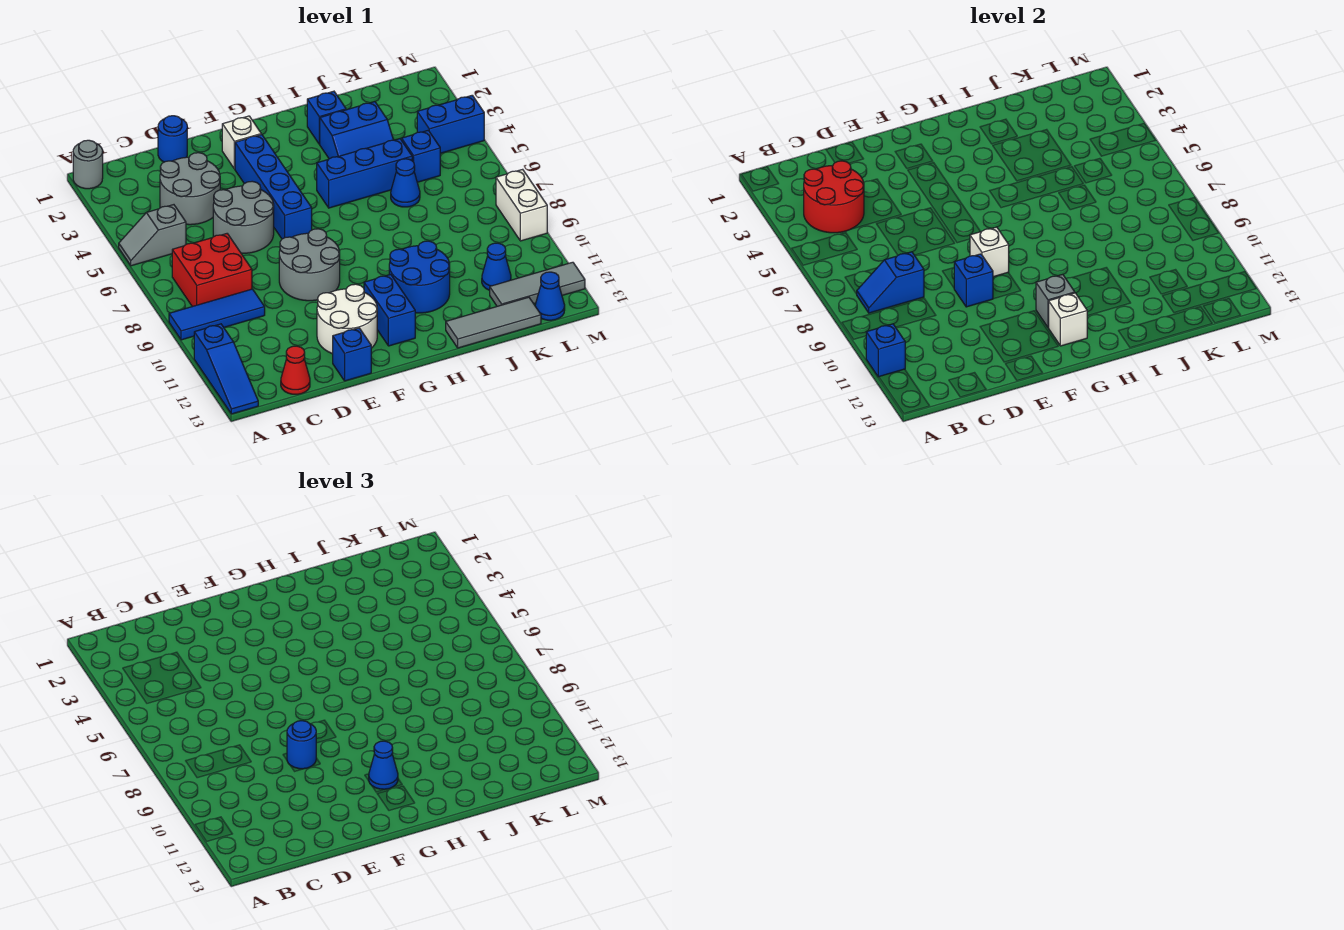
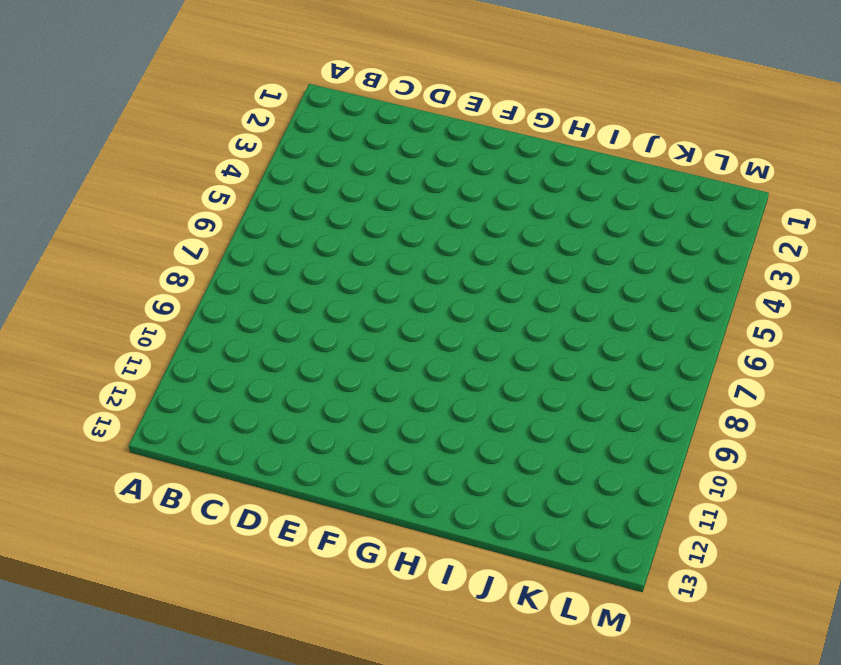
none -> grey 1x1 round brick [73,140,103,189]
none -> grey 1x2 slope [119,205,186,266]
none -> blue 1x3 tile [169,289,265,340]
none -> blue 1x3 slope [194,324,258,414]

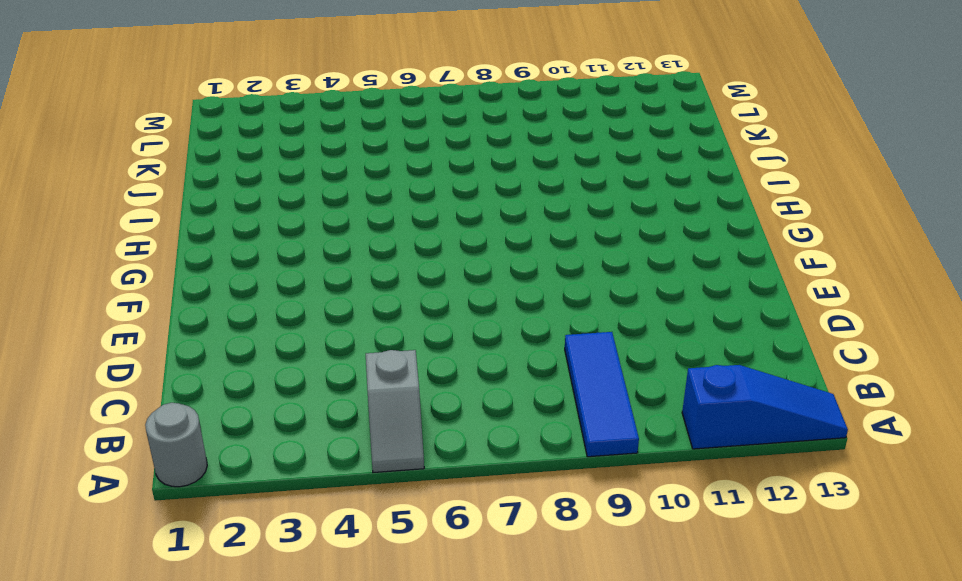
none -> red 2x2 brick [172,234,252,307]
none -> grey 2x2 round brick [160,153,220,225]
none -> red 1x1 cone [281,346,310,394]
none -> blue 1x1 round brick [158,116,187,162]

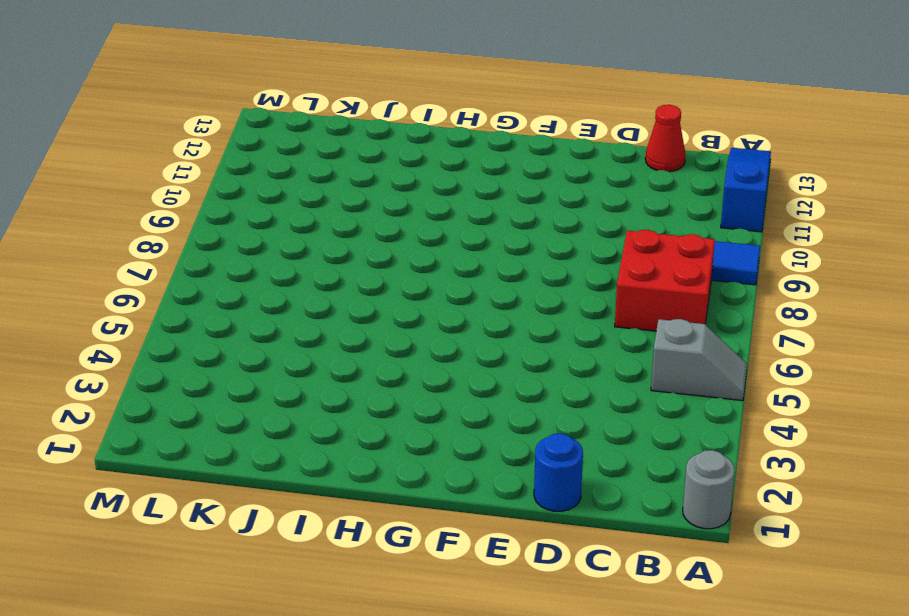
none -> grey 2x2 round brick [160,153,220,225]
none -> grey 2x2 round brick [213,181,274,253]
none -> grey 2x2 round brick [279,229,340,301]
none -> white 2x2 round brick [317,284,377,354]

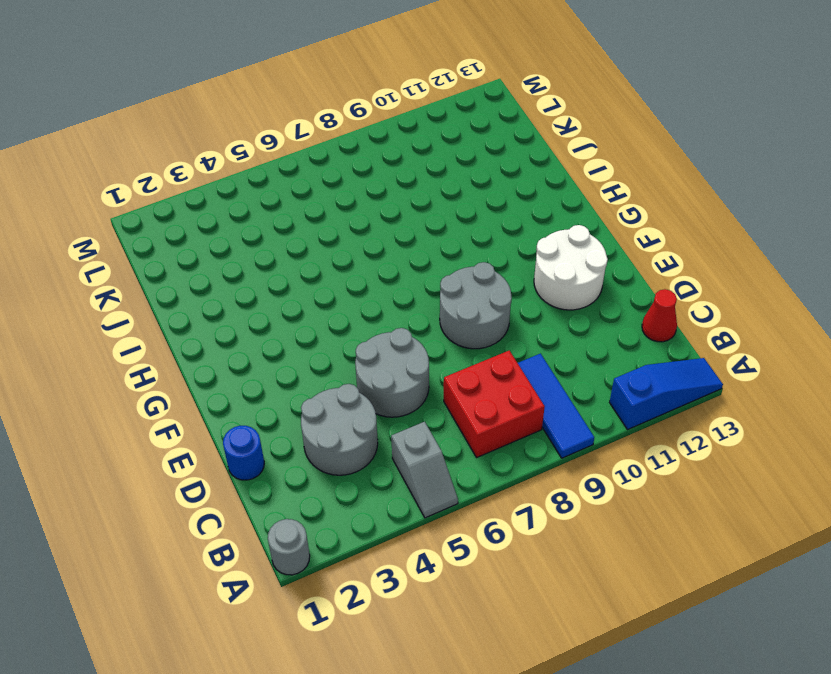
none -> blue 1x1 brick [333,328,371,381]
none -> white 1x1 brick [222,116,261,169]
none -> blue 1x4 brick [235,134,312,239]
none -> blue 1x2 brick [364,274,415,346]

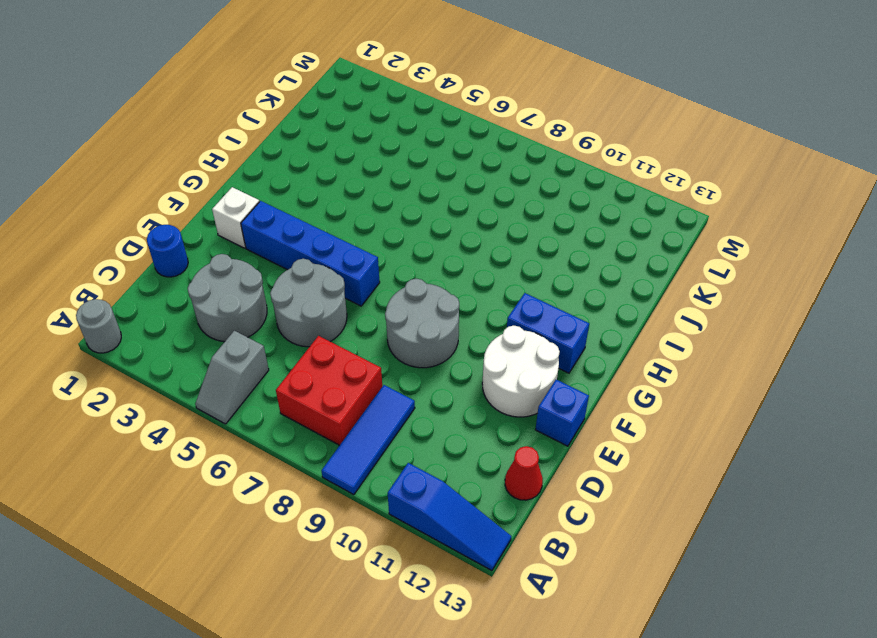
none -> blue 1x3 brick [317,139,412,208]
none -> blue 2x2 round brick [389,241,450,313]
none -> blue 1x1 brick [307,91,346,144]
none -> blue 2x2 slope [320,102,393,159]

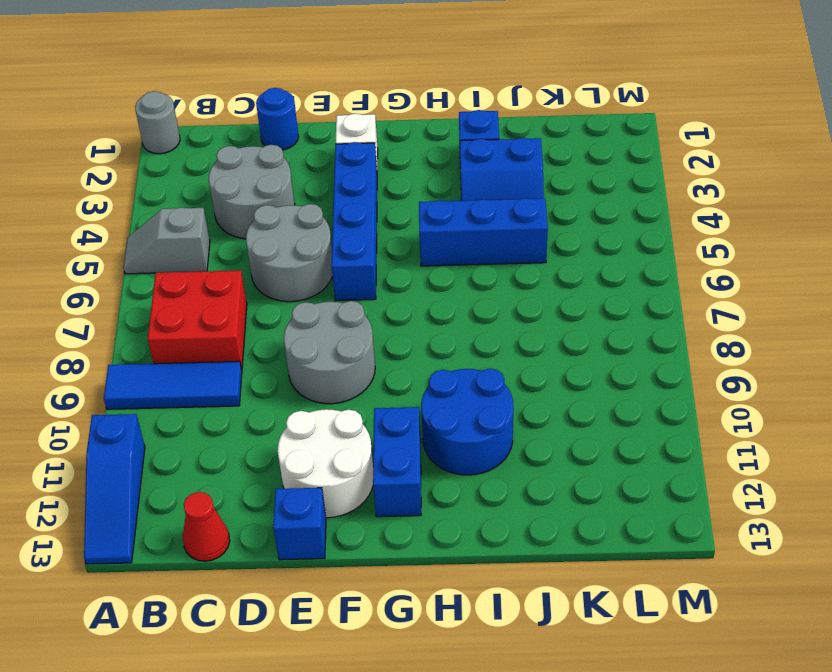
none -> grey 1x3 tile [446,297,541,348]
none -> blue 1x1 cone [391,159,420,207]
none -> blue 1x1 brick [402,130,440,182]
none -> blue 1x1 cone [482,243,511,290]

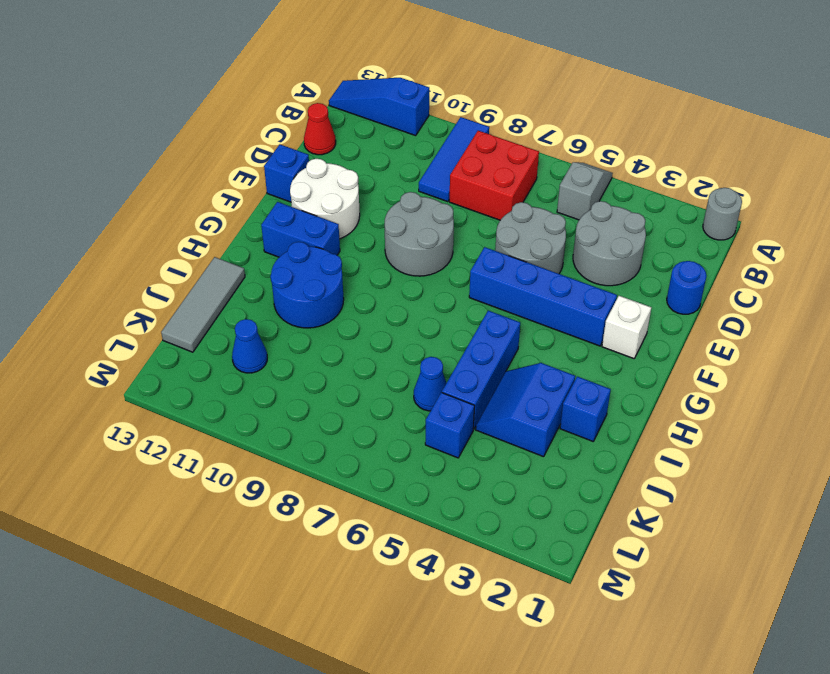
none -> grey 1x3 tile [490,262,585,306]
none -> blue 1x2 brick [417,95,484,153]
none -> blue 1x1 cone [535,272,565,320]
none -> white 1x2 brick [496,169,547,241]

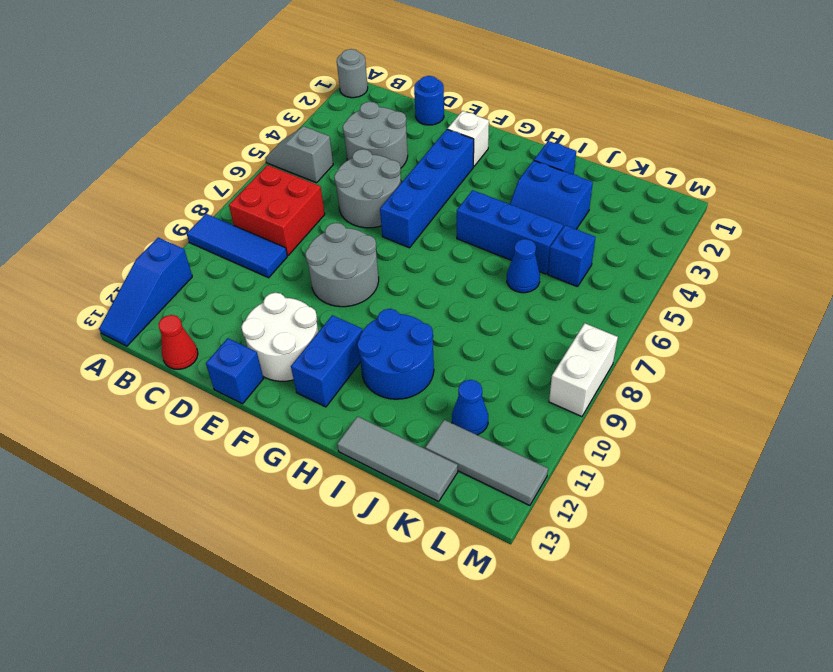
none -> blue 1x2 brick [417,95,484,153]
none -> blue 1x1 cone [535,272,565,320]
none -> blue 1x1 brick [866,324,905,377]
none -> red 2x2 round brick [804,161,864,233]

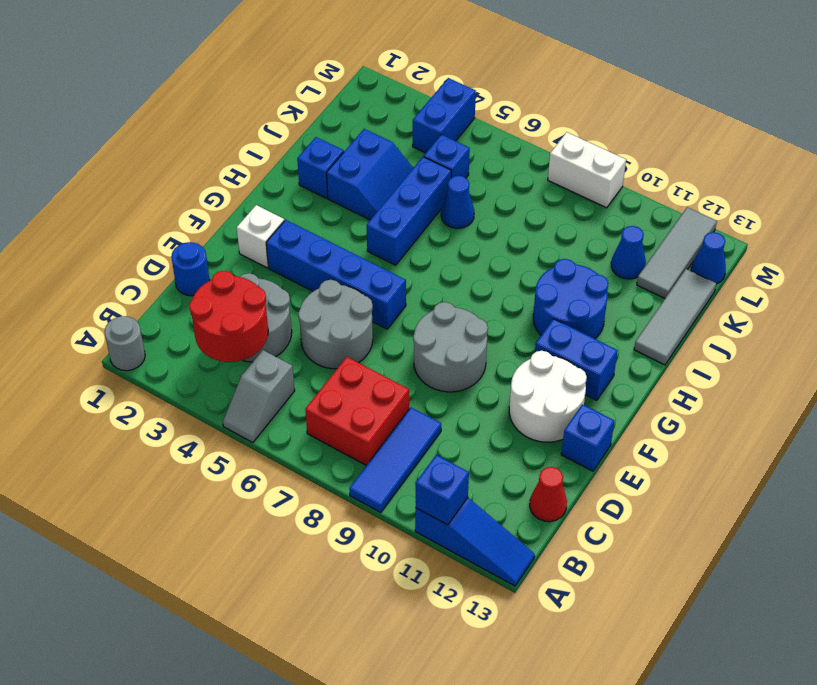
none -> blue 1x2 slope [857,252,924,313]
none -> blue 1x1 brick [954,254,993,307]
none -> white 1x1 brick [970,227,1009,277]
none -> grey 1x1 brick [1036,274,1075,327]

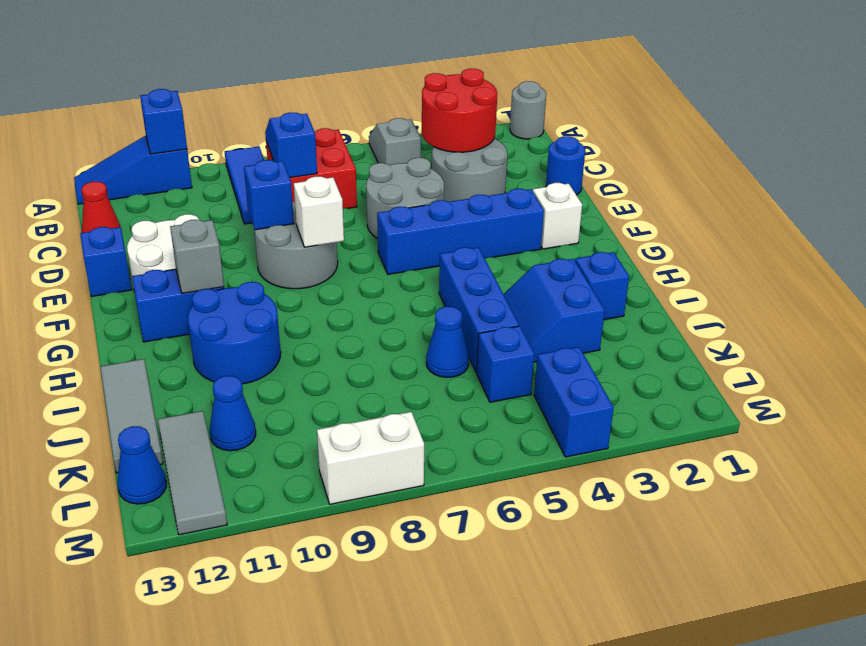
none -> white 1x1 brick [1048,293,1088,346]
none -> blue 1x1 round brick [287,721,316,769]
none -> blue 1x1 cone [369,741,398,790]

